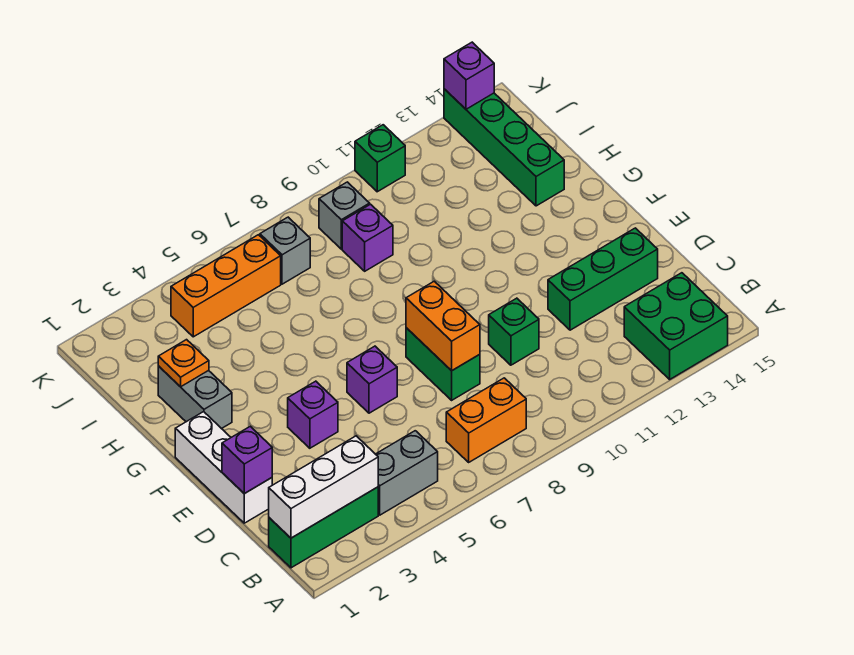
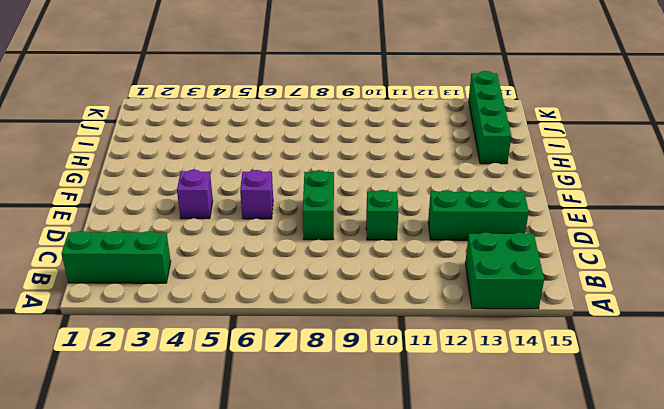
none -> grey 1x2 brick [376,431,438,515]
none -> orange 1x2 brick [446,378,526,462]
none -> white 1x3 brick [175,412,272,523]

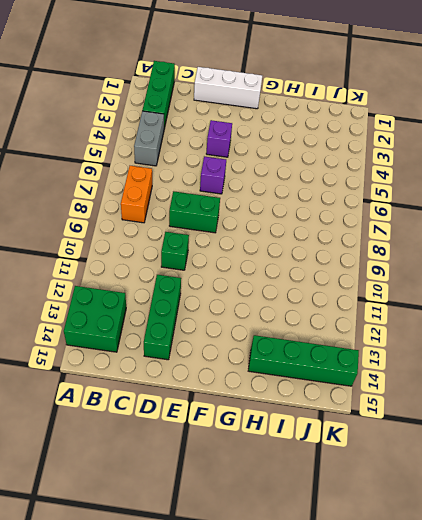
none -> grey 1x2 brick [158,366,232,429]
none -> purple 1x1 brick [342,204,393,271]
none -> orange 1x3 brick [171,235,281,337]

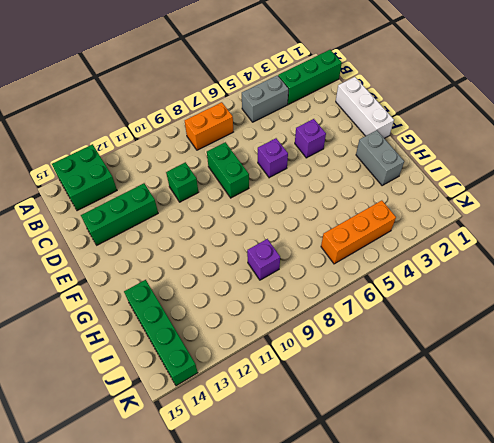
none -> grey 1x1 brick [260,217,310,284]
none -> grey 1x1 brick [319,182,370,249]
none -> green 1x1 brick [355,125,405,192]

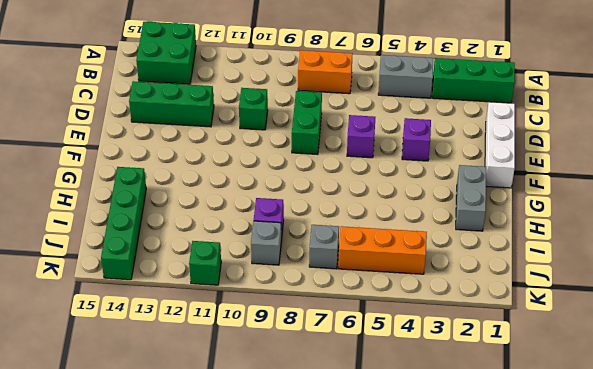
none -> white 1x3 brick [269,436,378,538]
none -> purple 1x1 brick [222,426,272,494]
none -> orange 1x2 brick [406,281,480,371]

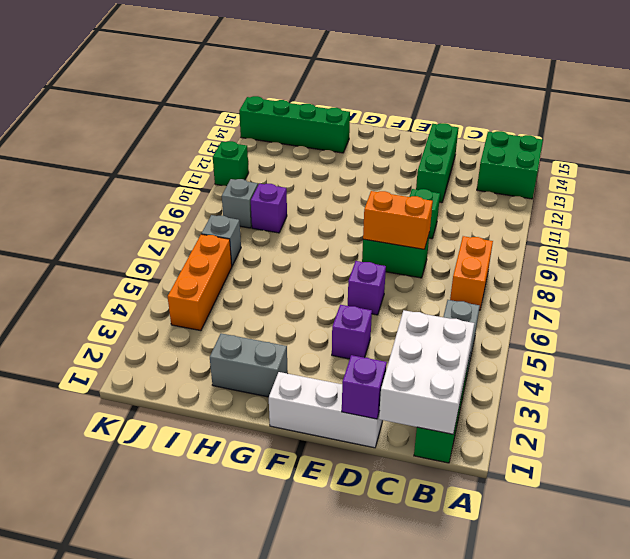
white 2x3 brick [379,310,474,434] -> white 1x3 brick [269,436,378,538]
none -> orange 1x1 plate [158,340,209,387]
none -> purple 1x1 brick [444,42,494,109]

